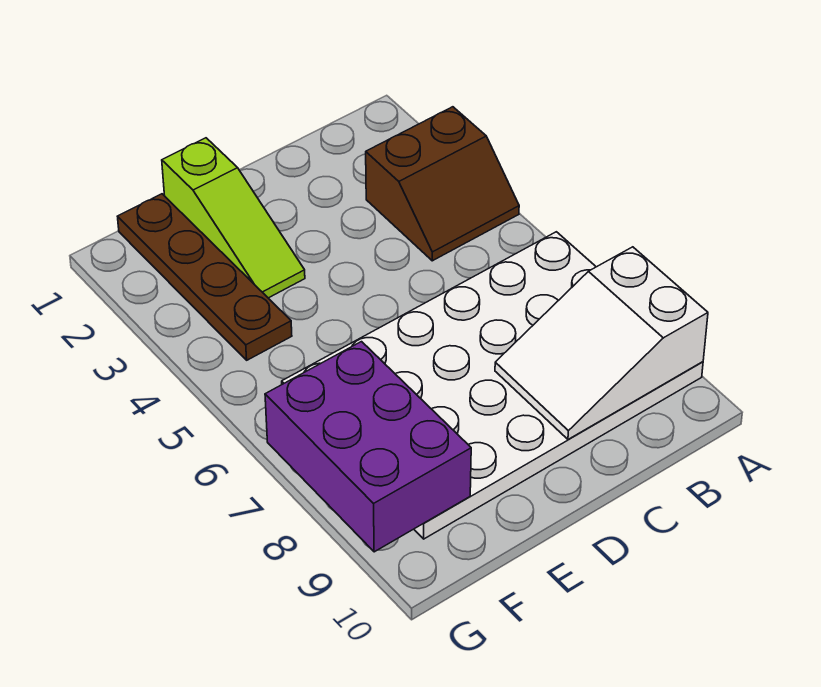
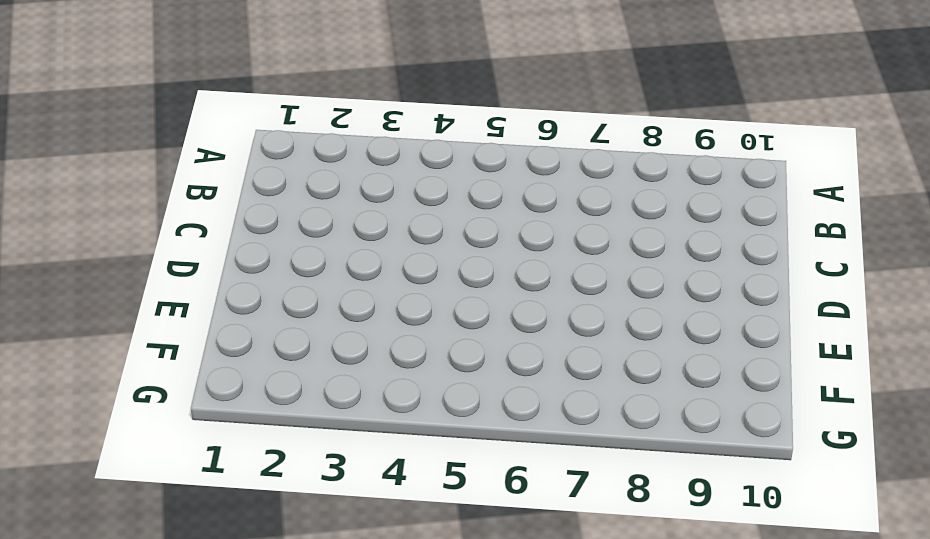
none -> brown 2x2 slope [366,107,519,261]
none -> white 4x6 plate [282,232,703,539]

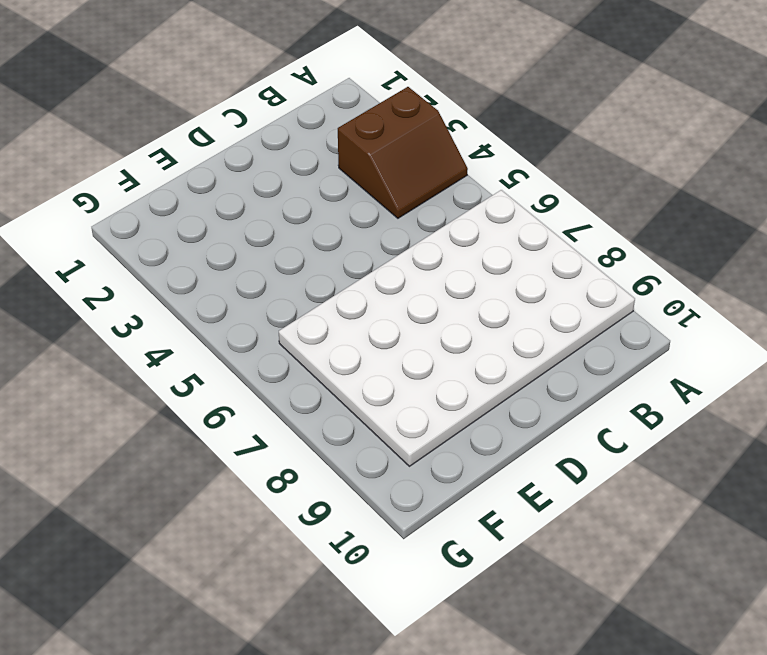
none -> lime 1x3 slope [162,138,305,298]
none -> brown 1x4 plate [118,194,292,360]

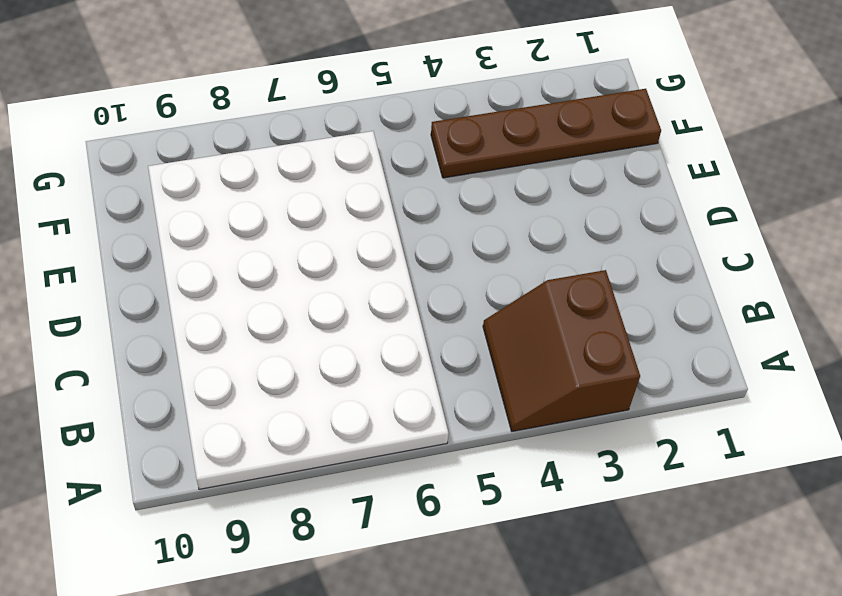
none -> lime 1x3 slope [162,138,305,298]
none -> white 2x3 slope [495,247,708,439]

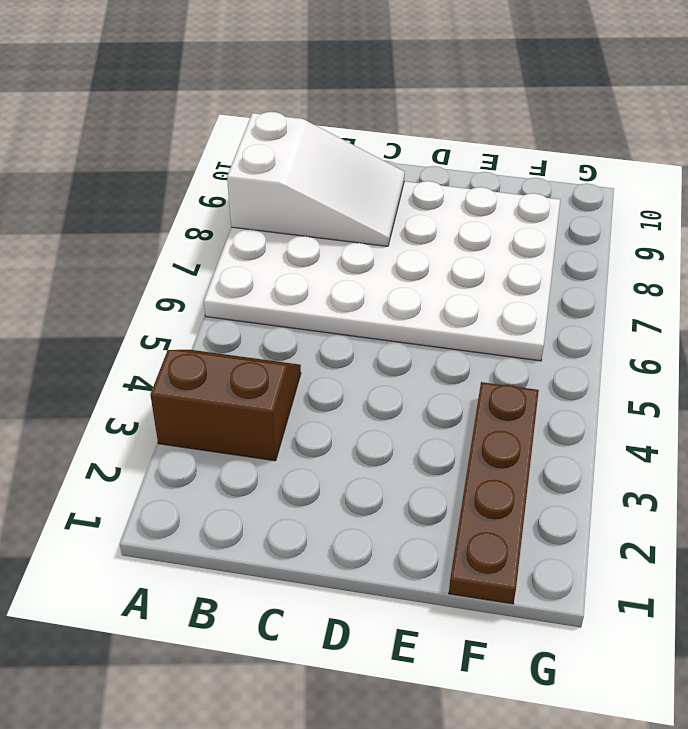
none -> lime 1x3 slope [162,138,305,298]
none -> purple 2x3 brick [265,342,471,552]

